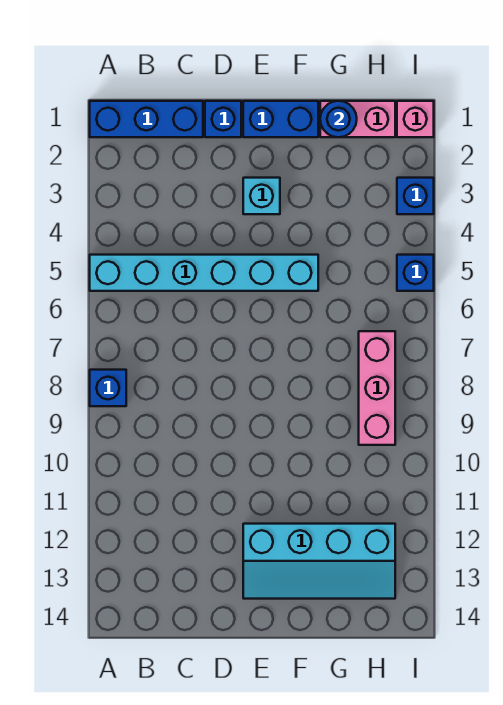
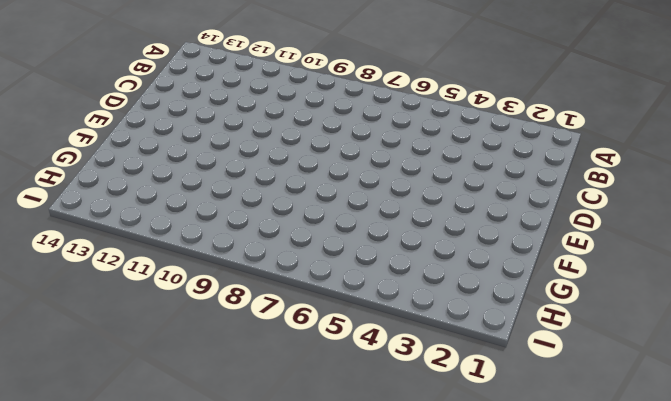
none -> blue 1x3 brick [90,101,203,137]
none -> cyan 1x6 brick [90,255,318,291]
none -> blue 1x1 brick [90,370,126,406]

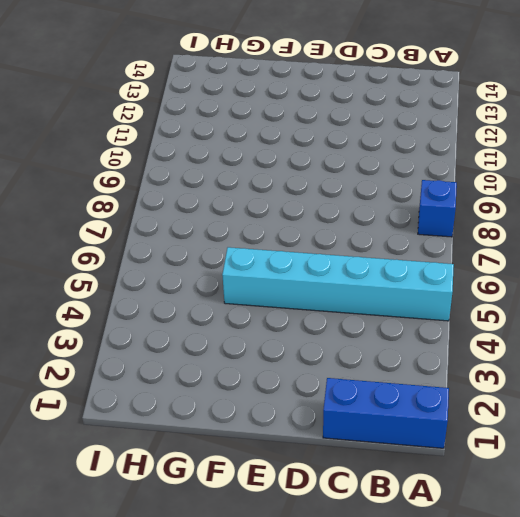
none -> blue 1x1 brick [205,101,241,137]
none -> blue 1x2 brick [243,101,318,137]
none -> cyan 1x1 brick [243,178,280,214]

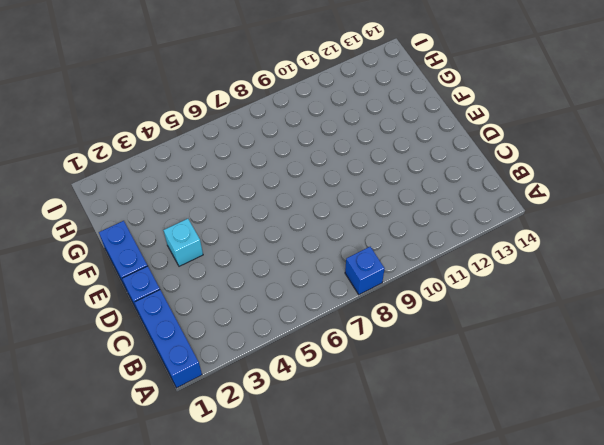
none -> cyan 1x6 brick [90,255,318,291]
none -> cyan 2x4 slope [243,524,395,599]
none -> pink 1x2 brick [320,101,395,137]

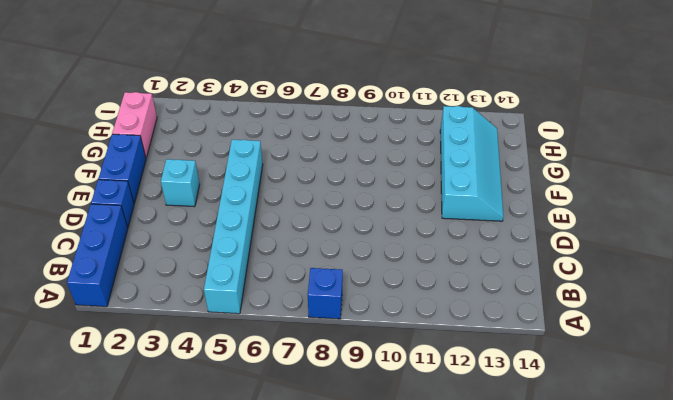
none -> pink 1x3 brick [359,331,395,445]
none -> pink 1x1 brick [397,101,434,137]
none -> blue 1x1 brick [397,178,434,214]

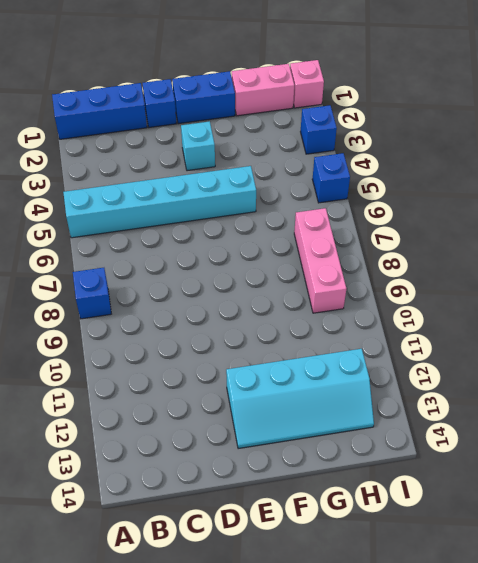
none -> blue 1x1 round brick [320,101,357,137]

